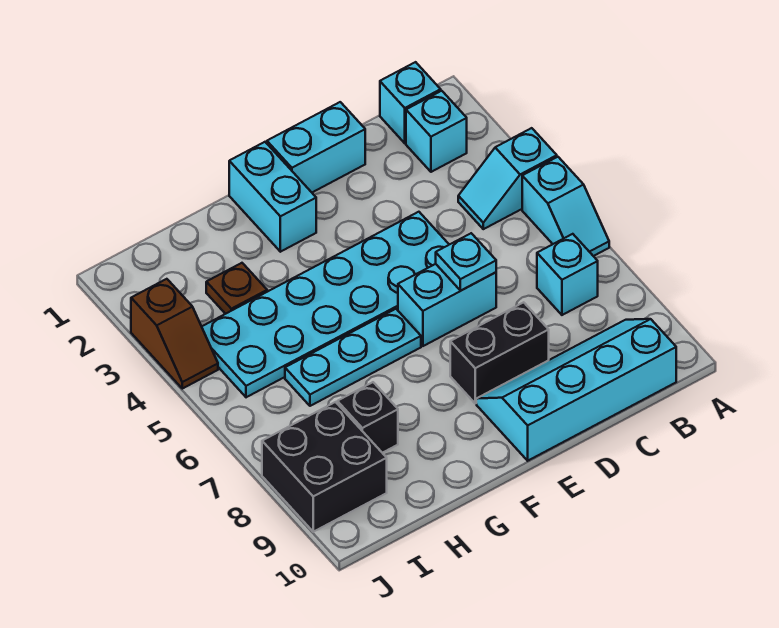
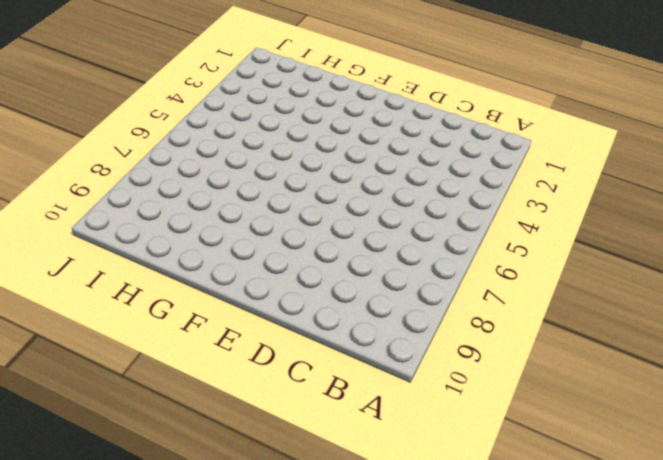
none -> cyan 1x2 slope [458,128,557,229]
none -> cyan 1x2 slope [522,157,609,256]
none -> cyan 1x1 brick [380,62,441,143]

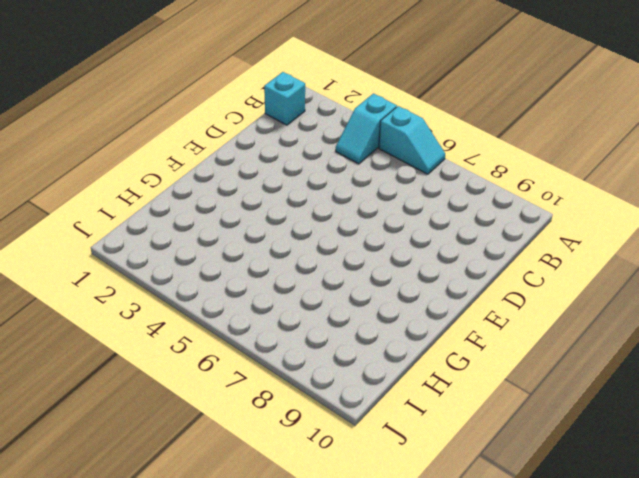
none -> cyan 1x1 brick [406,91,467,172]
none -> cyan 1x1 brick [537,234,598,315]
none -> cyan 2x4 slope [476,319,676,461]

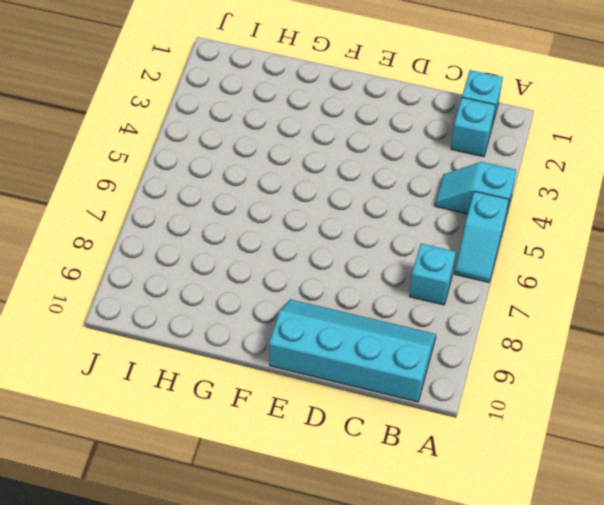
none -> cyan 1x2 brick [267,102,365,192]
none -> cyan 2x6 plate [202,212,449,397]
none -> cyan 1x2 brick [398,264,496,346]

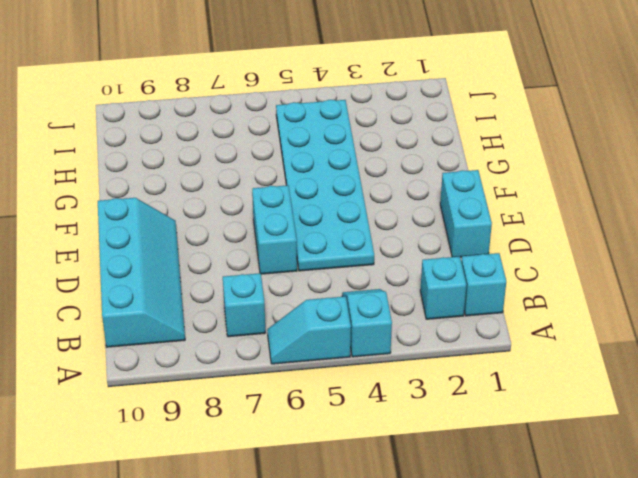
none -> black 1x2 brick [450,302,549,403]
none -> cyan 1x2 brick [229,142,316,252]
none -> cyan 1x3 plate [285,309,421,406]

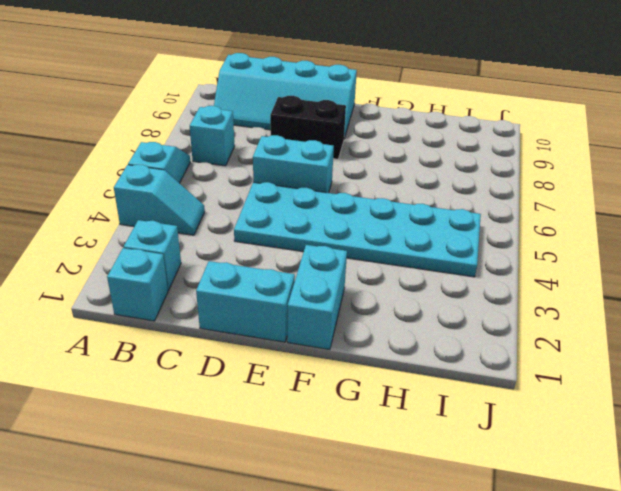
none -> cyan 1x3 plate [285,309,421,406]
none -> brown 1x1 plate [206,263,267,314]
none -> black 1x1 brick [337,382,398,453]

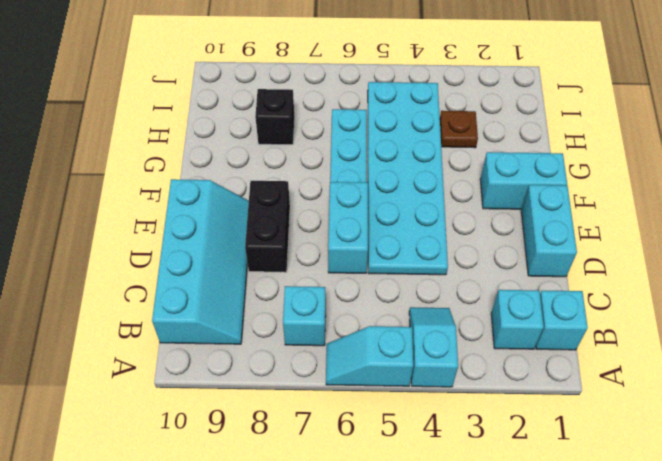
none -> black 2x2 brick [262,402,387,532]
none -> brown 1x2 slope [131,279,218,389]
none -> cyan 1x1 plate [436,233,496,291]

